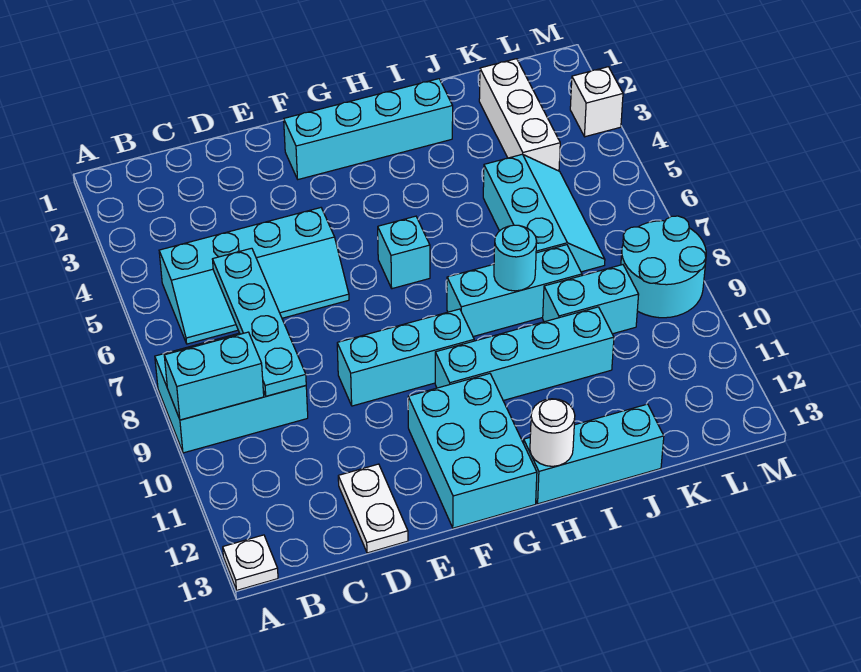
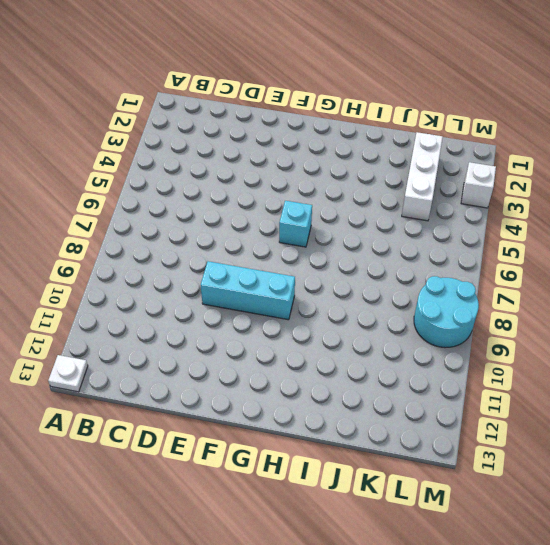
none -> cyan 2x3 brick [155,333,308,453]
none -> cyan 2x4 slope [159,208,349,344]
none -> white 1x2 plate [338,464,408,553]

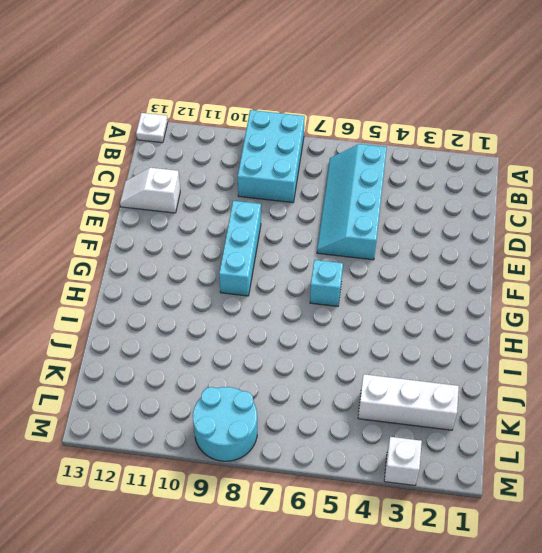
white 1x2 slope [120,168,180,213] -> white 1x2 plate [338,464,408,553]
none -> cyan 1x4 brick [284,79,453,179]
none -> cyan 2x3 brick [408,374,537,528]
none -> cyan 1x4 brick [435,307,614,401]

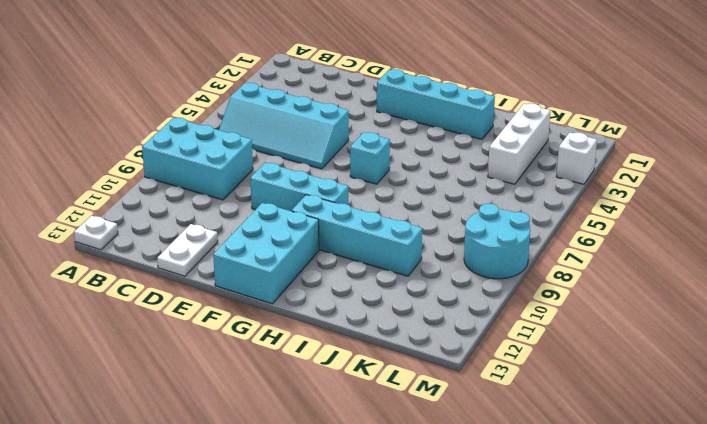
none -> cyan 1x3 brick [447,245,582,337]
none -> cyan 1x3 brick [524,404,664,504]
none -> cyan 2x3 slope [483,154,605,272]

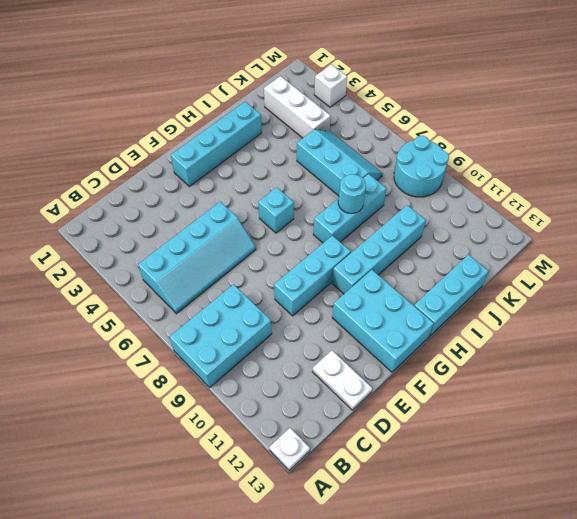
none -> cyan 1x2 brick [543,265,639,334]
none -> cyan 1x2 brick [164,332,264,420]
none -> cyan 1x4 plate [213,248,306,396]

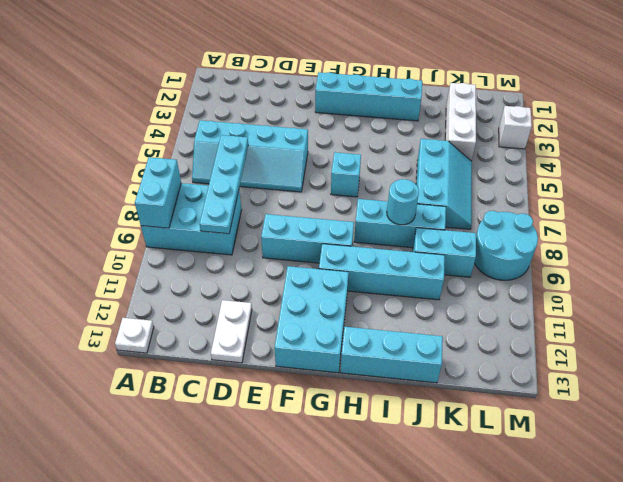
cyan 1x2 brick [135,157,181,228] -> cyan 1x2 brick turned to [164,332,264,420]
none -> white 1x1 round brick [530,399,575,466]

